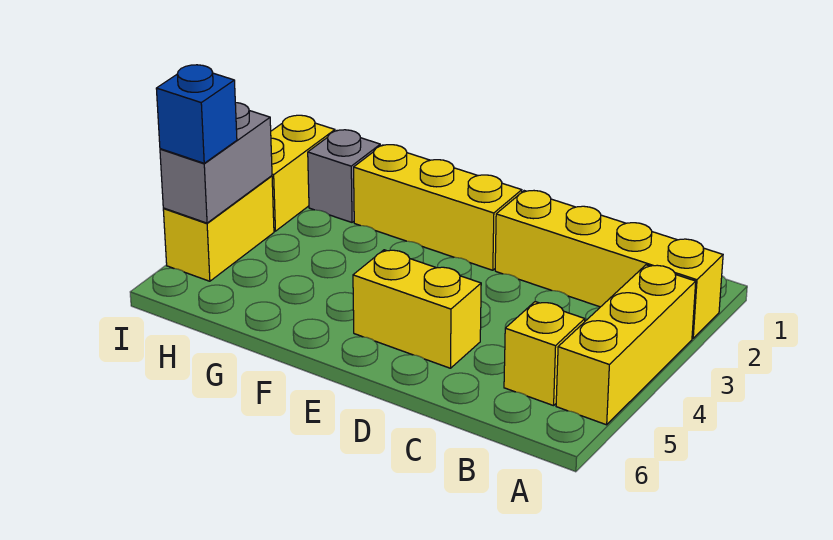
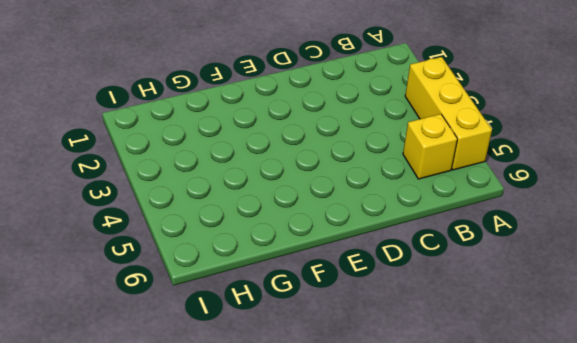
none -> yellow 1x4 brick [495,191,723,338]
none -> yellow 1x2 brick [353,250,481,368]

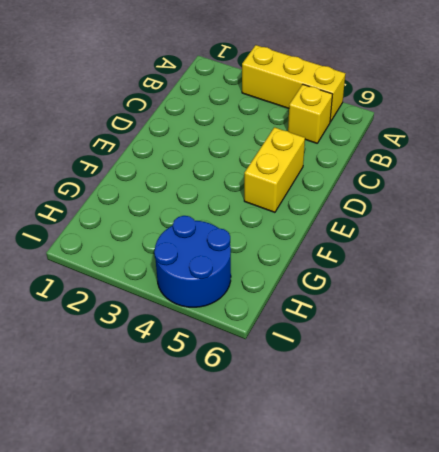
blue 2x2 round brick [154,216,231,307] -> yellow 1x2 brick [163,176,274,281]
none -> yellow 1x4 brick [495,191,723,338]
none -> yellow 1x3 brick [354,145,522,270]

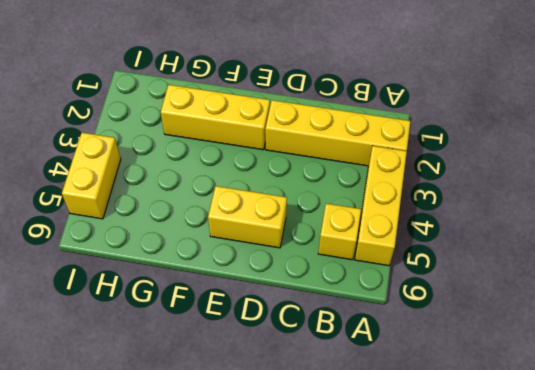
none -> grey 1x1 brick [308,130,380,222]
none -> yellow 1x2 brick [271,115,335,231]

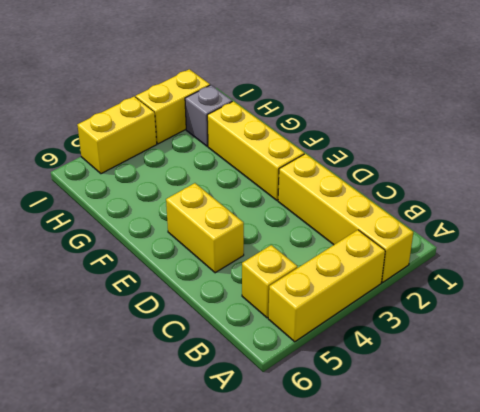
none -> grey 1x2 brick [160,103,272,223]
none -> blue 1x1 brick [156,65,237,163]

